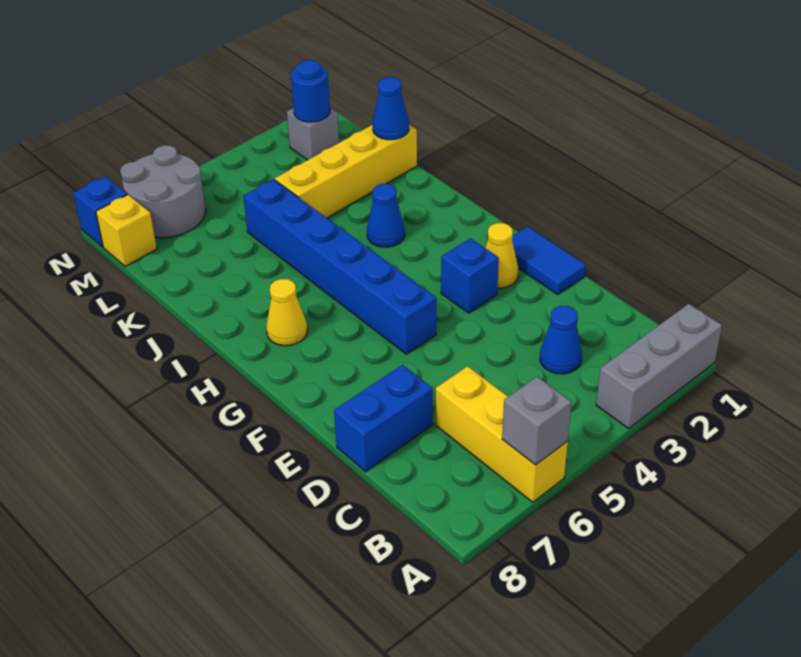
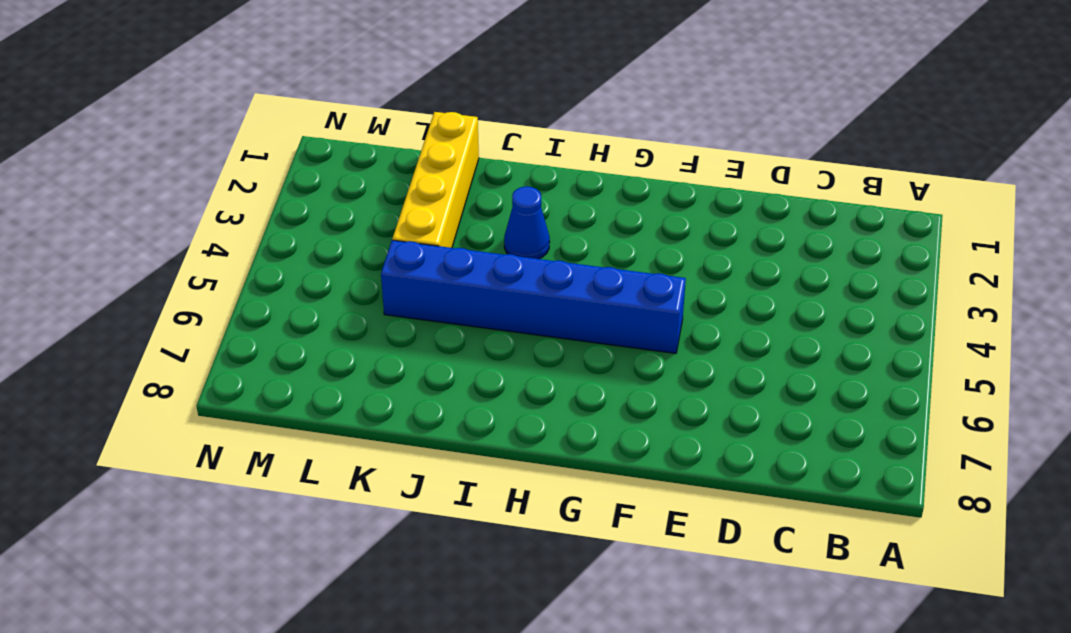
none -> grey 1x3 brick [596,304,722,428]
none -> yellow 1x3 brick [436,366,568,502]
none -> blue 1x1 cone [540,306,582,374]

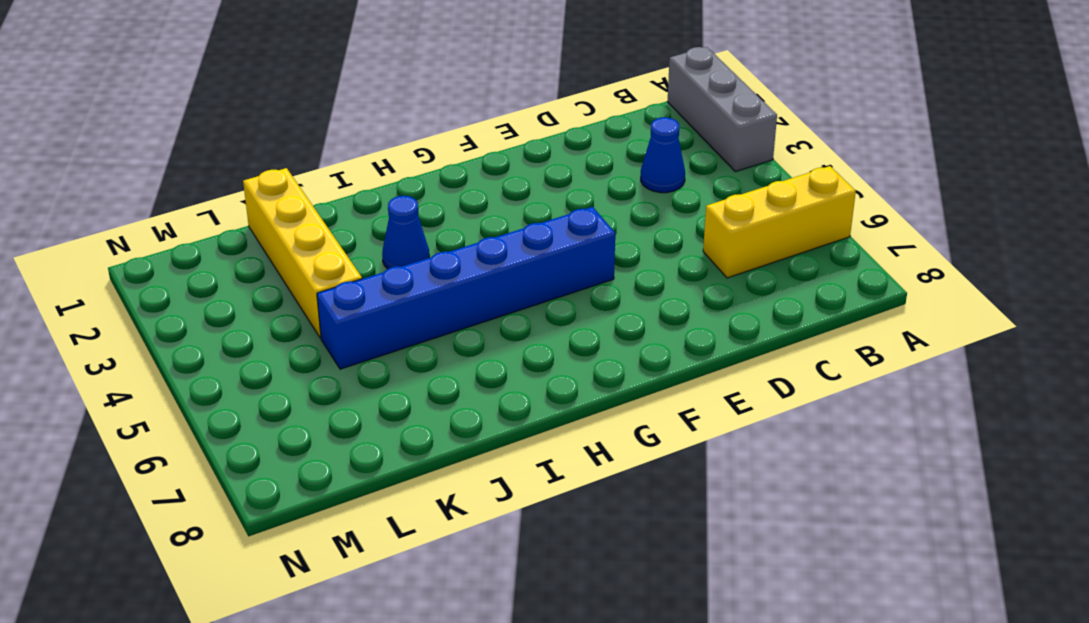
none -> blue 1x2 brick [334,365,433,472]
none -> blue 1x2 tile [512,227,586,294]
none -> yellow 1x1 cone [485,223,518,288]

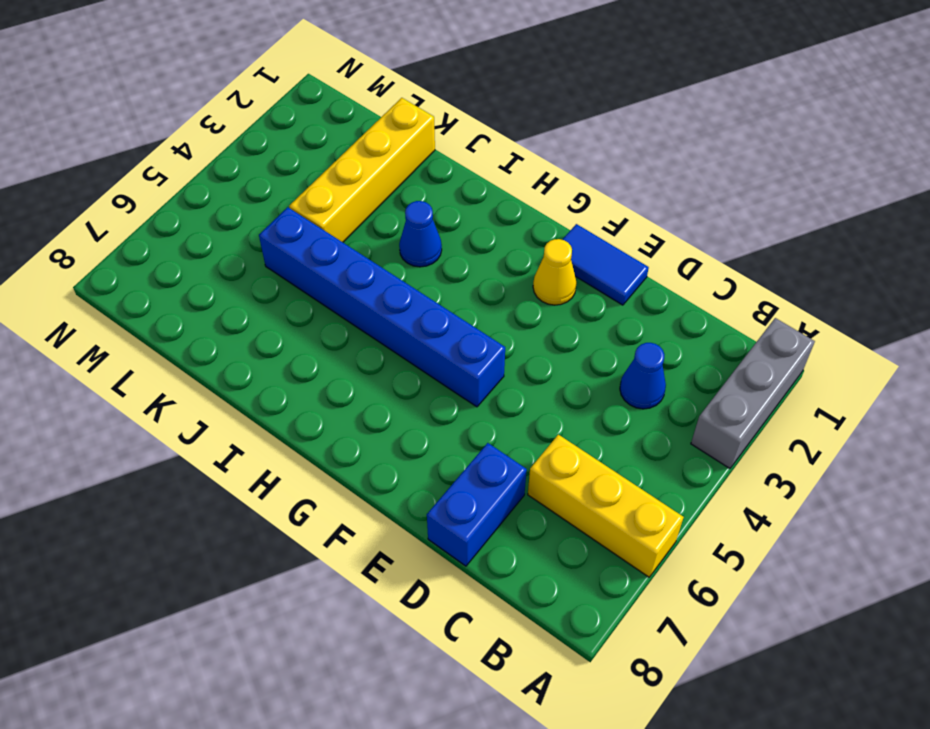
none -> blue 1x1 brick [441,238,499,313]
none -> yellow 1x1 cone [266,279,307,346]
none -> grey 1x1 brick [287,108,339,160]

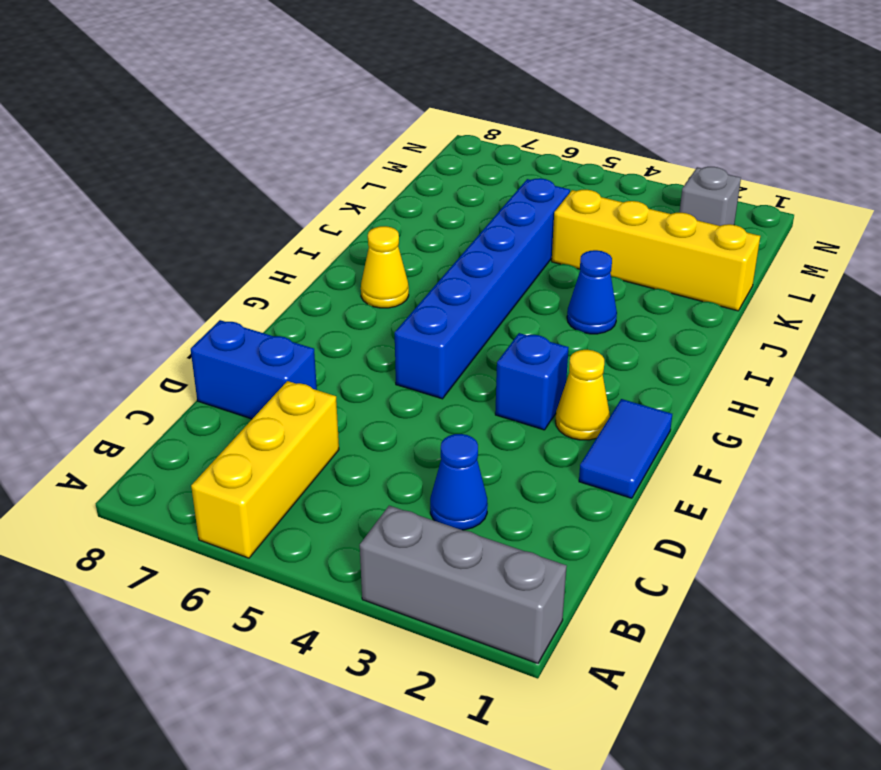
none -> grey 2x2 round brick [120,145,206,238]
none -> yellow 1x1 brick [96,195,157,266]
none -> blue 1x1 brick [73,176,127,247]

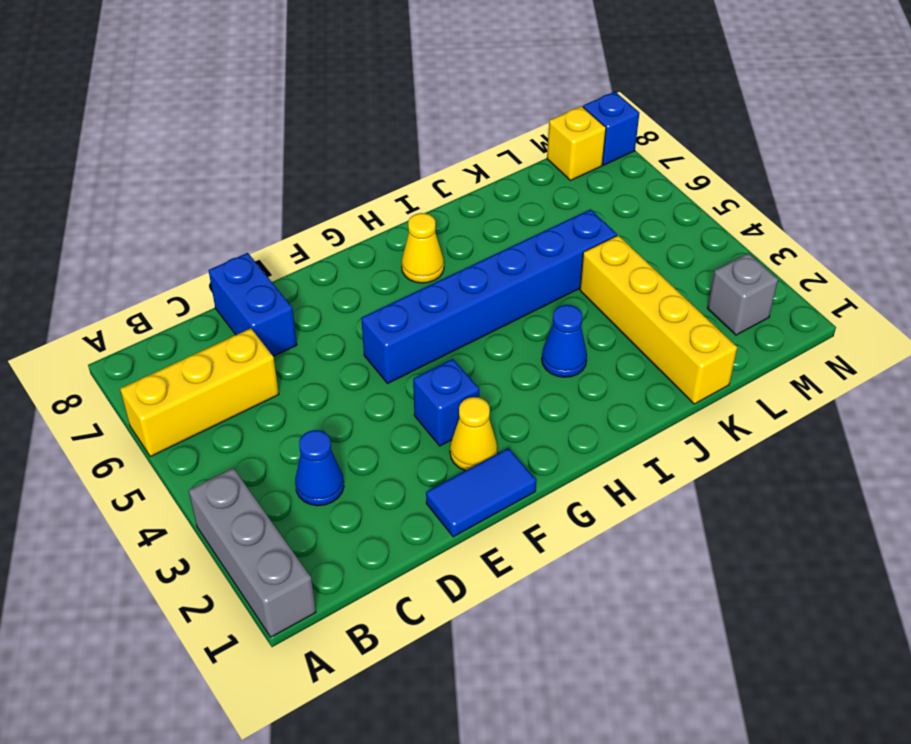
none -> grey 2x2 round brick [120,145,206,238]
none -> grey 1x1 brick [502,377,572,465]
none -> blue 1x1 cone [372,77,409,140]

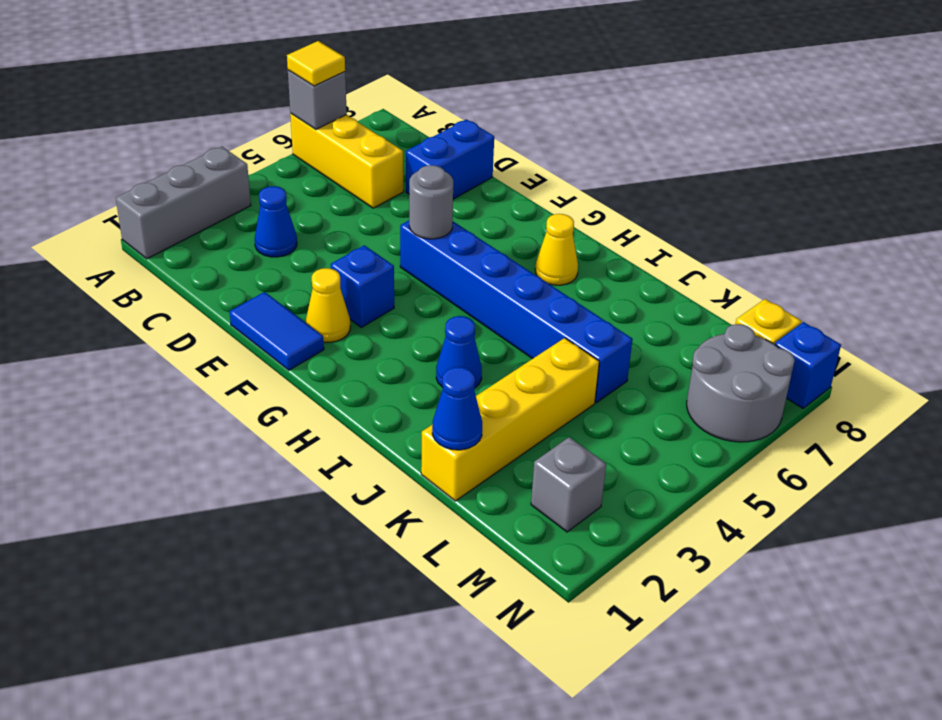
yellow 1x1 tile [287,41,345,86] -> none
grey 1x1 round brick [409,165,453,239] -> none
none -> blue 1x1 round brick [291,60,330,122]

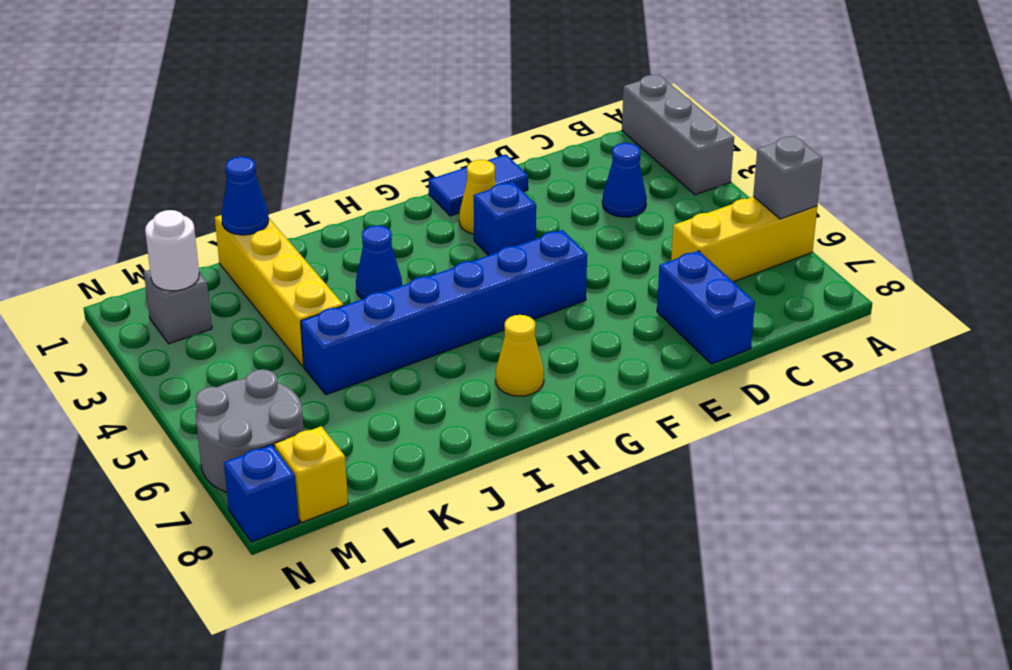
white 1x1 round brick [145,210,199,291] -> blue 1x1 round brick [291,60,330,122]

